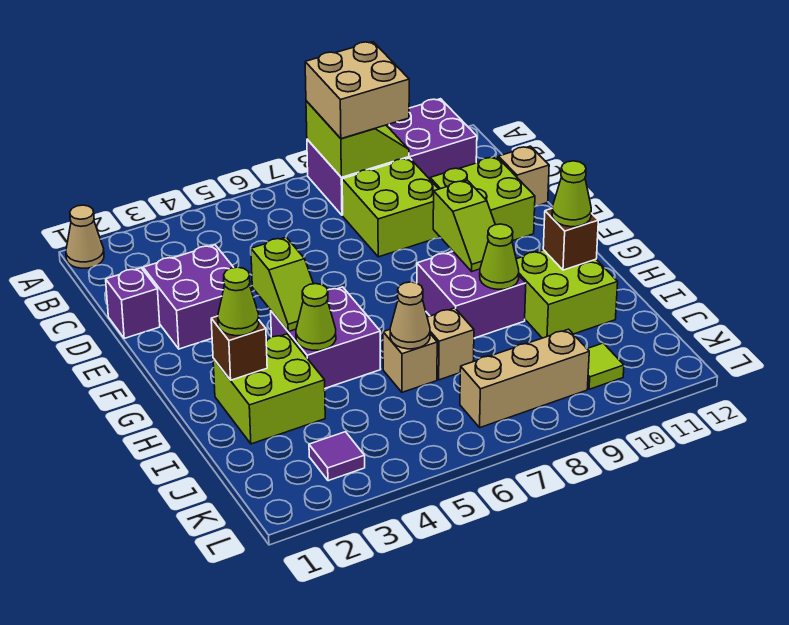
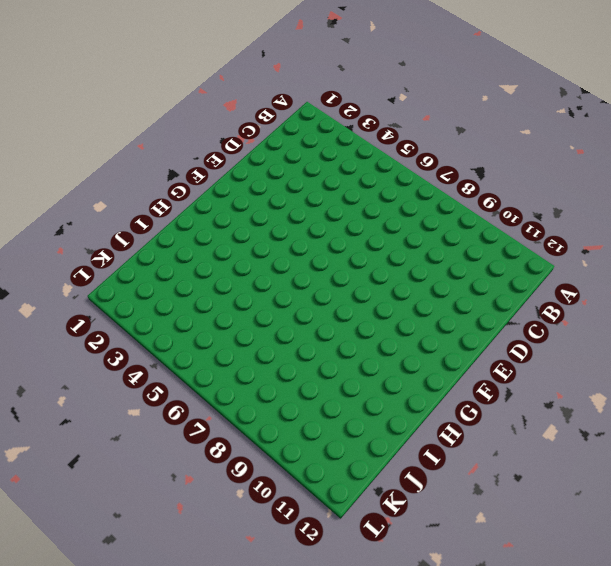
none -> tan 1x1 cone [66,205,104,268]
none -> purple 2x4 brick [307,99,477,215]
none -> lime 2x2 brick [342,158,440,257]

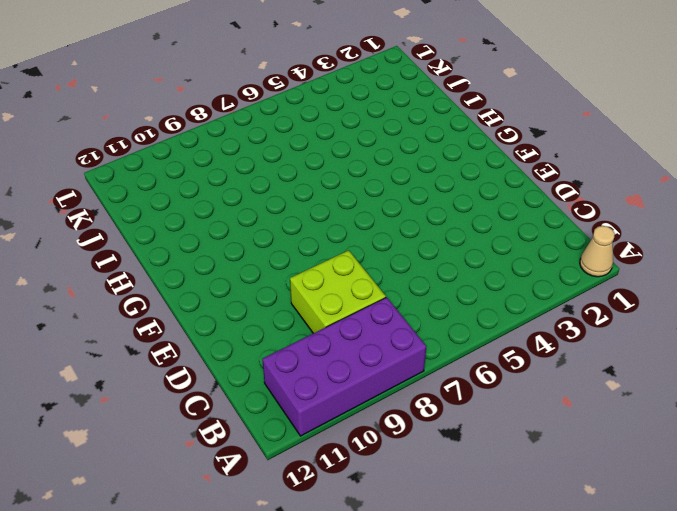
none -> purple 1x1 brick [106,268,160,338]
none -> purple 2x2 brick [143,245,234,349]
none -> lime 2x2 brick [430,157,535,241]

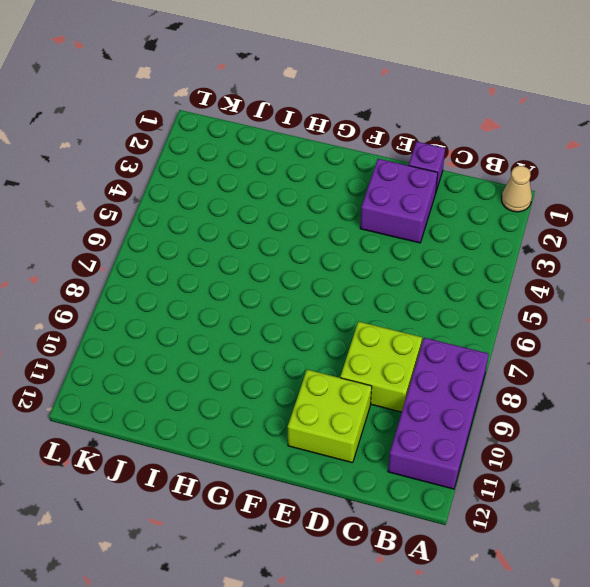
none -> tan 1x1 brick [498,146,549,206]
none -> purple 2x2 brick [271,287,381,388]
none -> purple 2x2 brick [417,251,526,338]

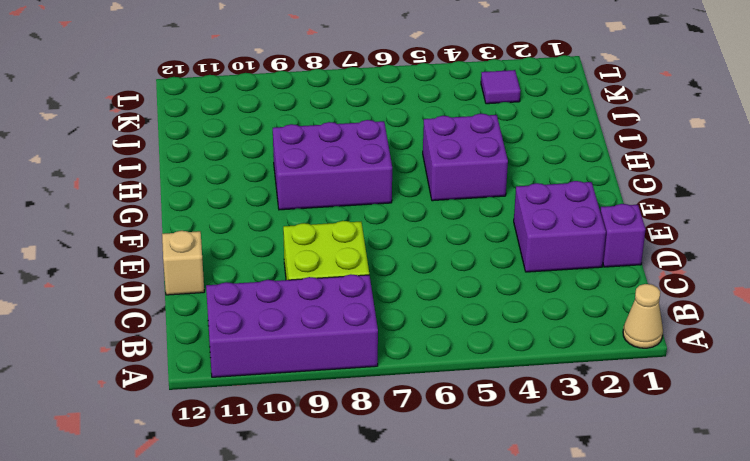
purple 2x3 brick [273,120,392,210] -> purple 2x2 brick [417,251,526,338]
none -> lime 2x2 brick [430,157,535,241]
none -> lime 2x2 brick [213,334,325,444]
none -> lime 2x2 brick [516,250,618,338]

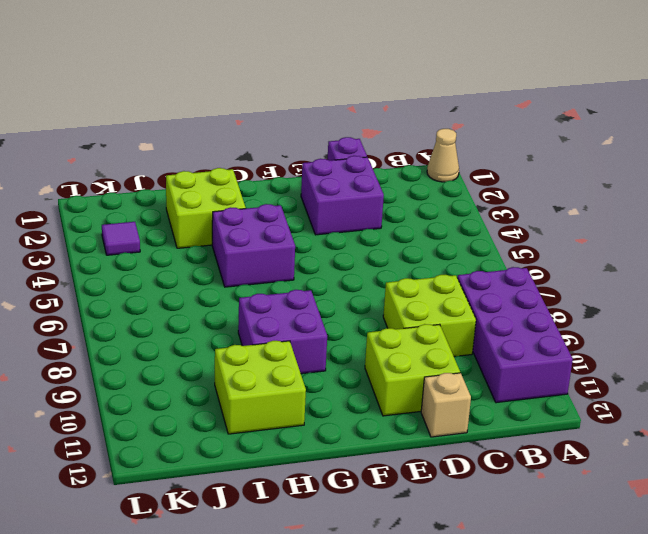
none -> tan 1x1 brick [383,330,437,392]
none -> tan 1x1 brick [427,308,474,380]
none -> tan 1x3 brick [460,329,589,427]

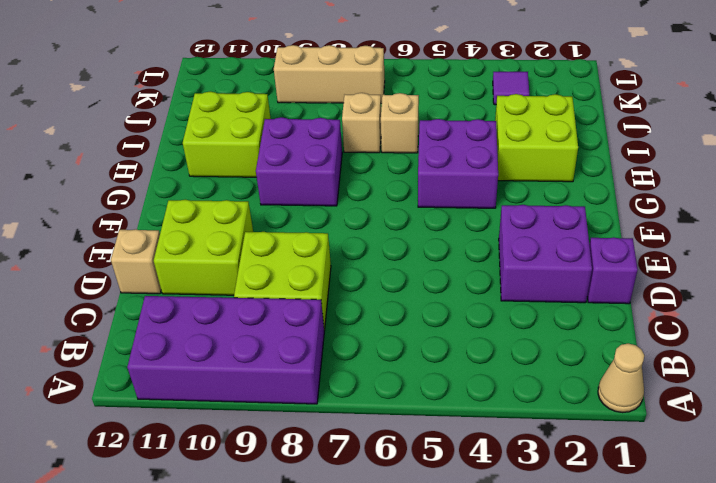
none -> lime 1x1 tile [587,343,624,389]
none -> lime 2x2 slope [306,101,409,177]
none -> lime 1x2 slope [251,237,313,332]

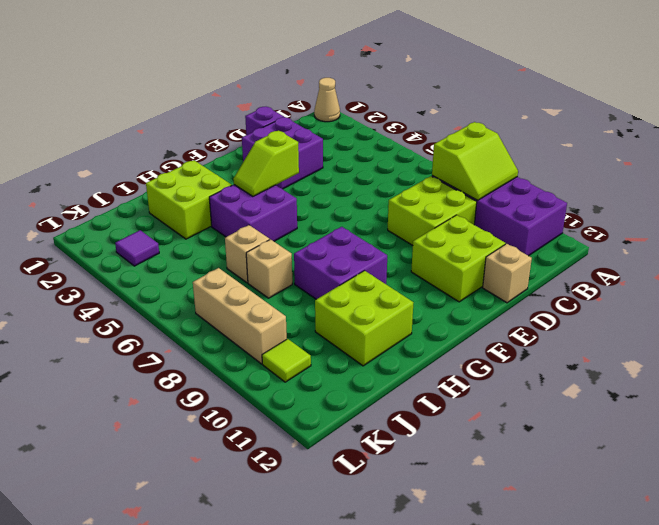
none -> lime 1x2 slope [433,180,495,271]
none -> brown 1x1 brick [211,316,267,380]
none -> lime 1x1 cone [296,284,336,350]

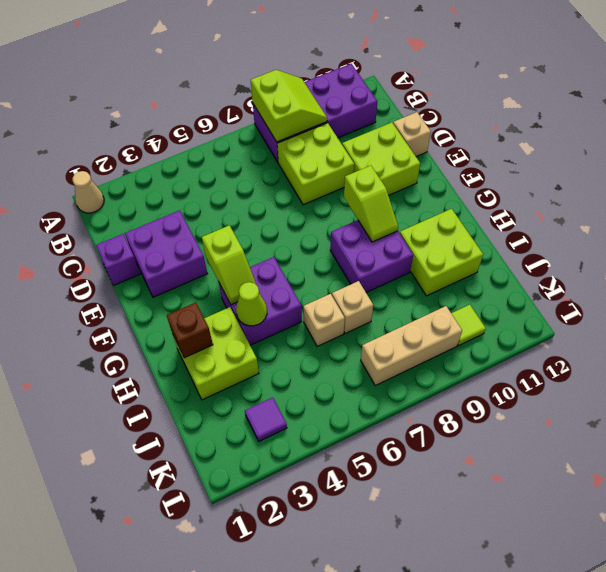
none -> lime 1x1 cone [480,224,519,289]
none -> brown 1x1 brick [543,208,598,270]
none -> tan 1x1 cone [390,282,430,349]

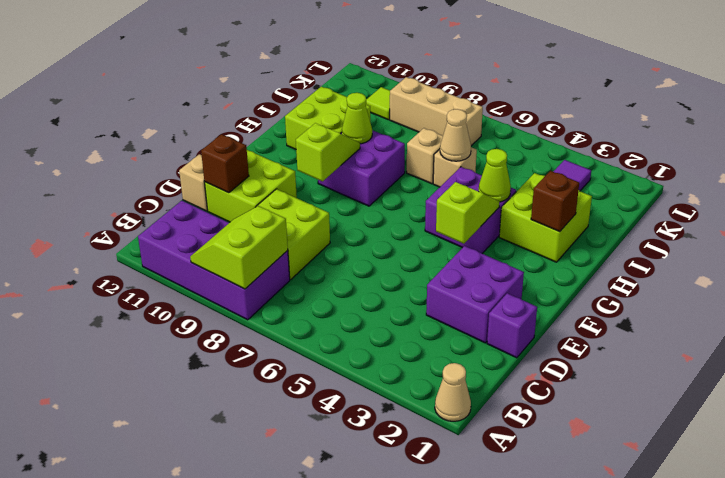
brown 1x1 brick [201,134,249,193] -> brown 1x1 brick moved to [543,208,598,270]
none -> tan 2x2 brick [305,42,409,139]
none -> lime 1x1 cone [218,267,259,336]
none -> lime 1x1 cone [552,161,591,227]

